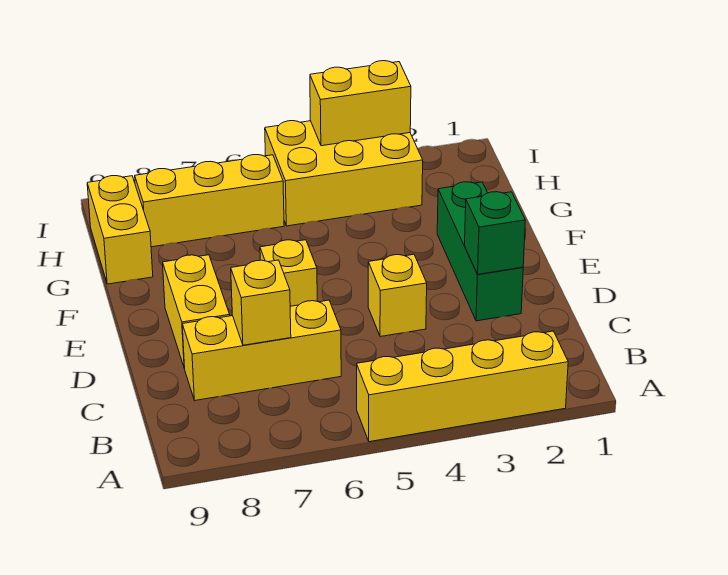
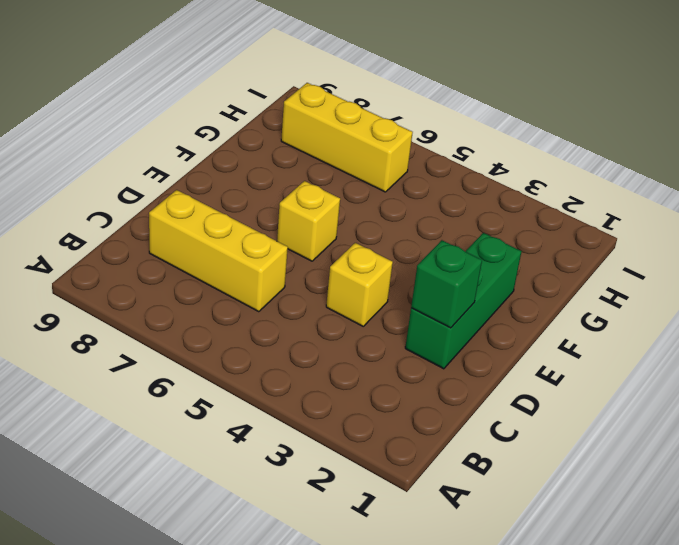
none -> yellow 1x4 brick [357,331,568,442]
none -> yellow 1x2 brick [163,255,230,368]
none -> yellow 1x2 brick [87,176,153,284]

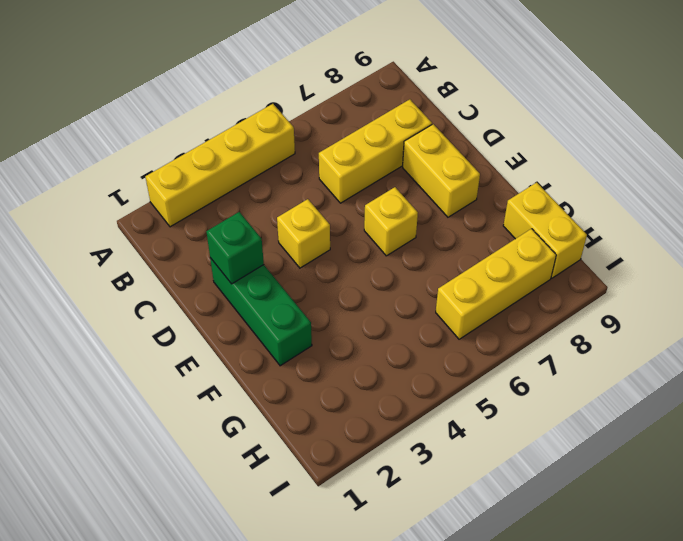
none -> yellow 2x3 brick [265,121,423,226]
none -> yellow 1x1 brick [231,260,291,345]
none -> yellow 1x2 brick [310,61,411,146]

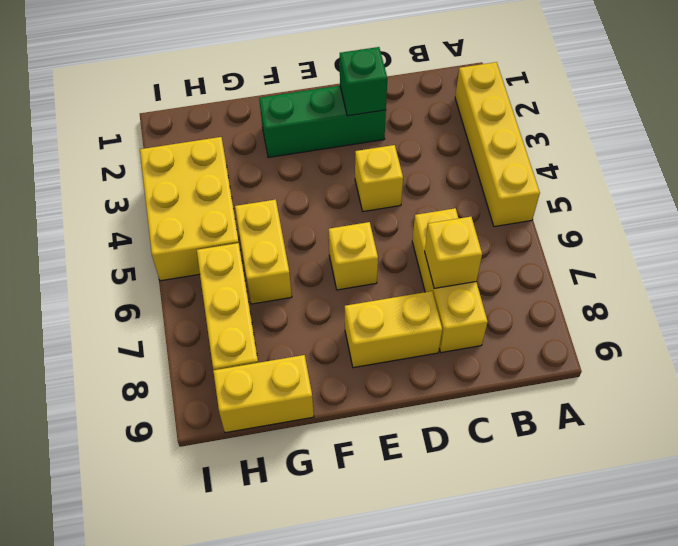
yellow 1x2 brick [235,199,292,304] -> yellow 1x2 brick moved to [310,61,411,146]

